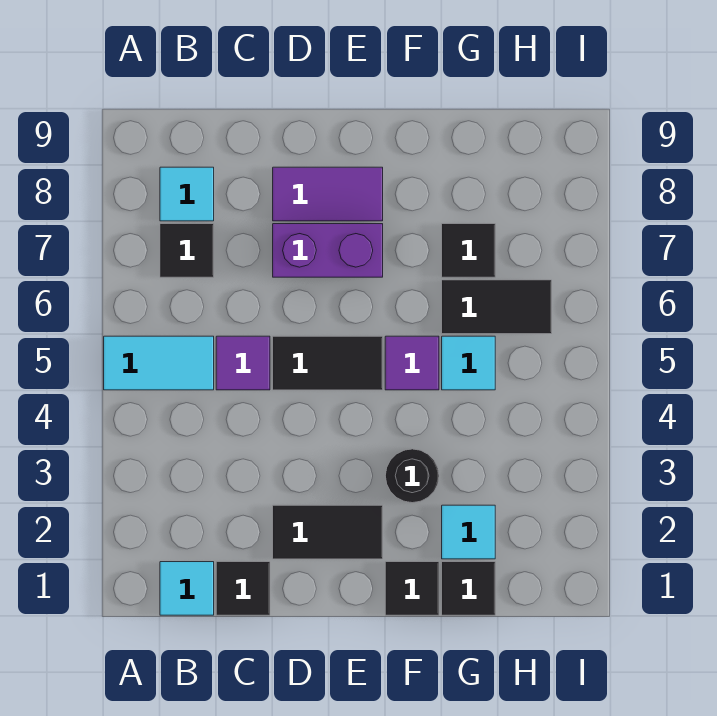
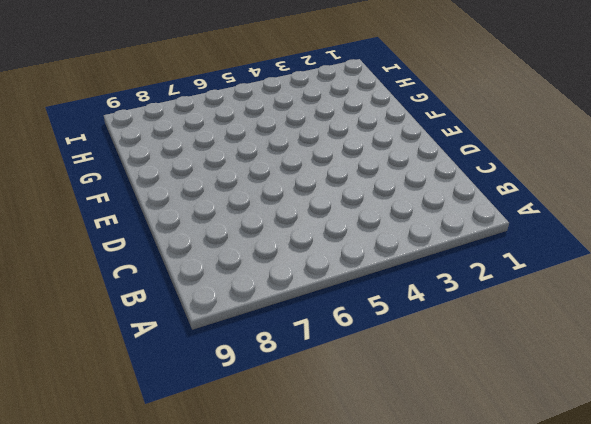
none -> cyan 1x2 tile [104,336,214,390]
none -> cyan 1x1 tile [160,562,214,615]
none -> black 1x1 tile [160,224,214,277]

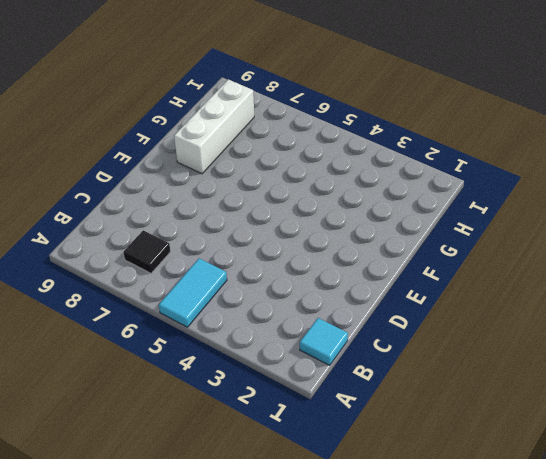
white 1x3 brick [174,79,254,174] -> none
none -> cyan 1x1 tile [160,167,214,221]
none -> black 1x1 tile [216,562,270,615]
none -> purple 1x1 tile [216,336,270,390]

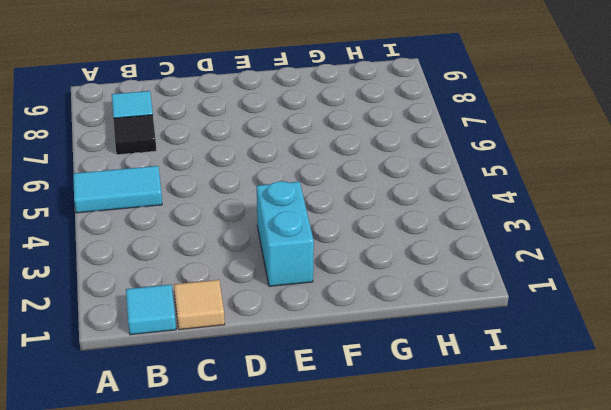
tan 1x1 tile [174,280,225,330] -> black 1x1 tile [216,562,270,615]
cyan 1x2 brick [257,181,314,286] -> black 1x2 tile [273,505,383,559]
none -> purple 1x1 tile [216,336,270,390]
none -> black 1x2 tile [273,336,383,390]
none -> purple 1x2 brick [273,224,383,277]

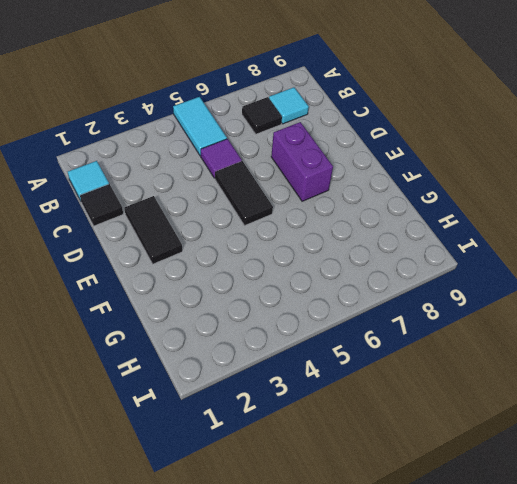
none -> purple 1x2 tile [273,167,383,221]
none -> black 1x1 tile [385,562,439,615]
none -> black 1x1 round brick [385,449,439,503]

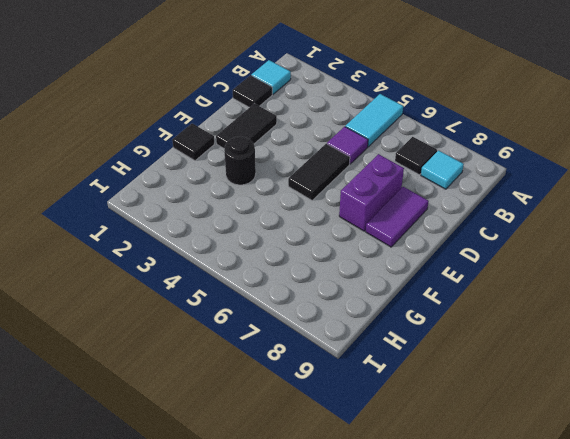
none -> purple 1x1 tile [385,336,439,390]
none -> black 1x1 tile [442,562,495,615]
none -> cyan 1x1 tile [442,505,495,559]

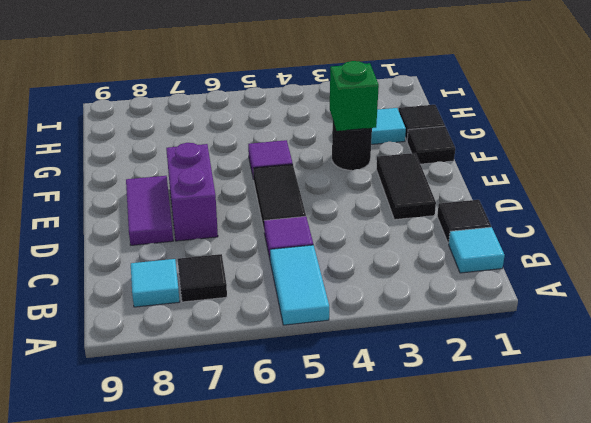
green 1x1 brick [330,61,379,131] -> none
none -> cyan 1x1 tile [442,336,495,390]
none -> black 1x2 tile [442,280,552,334]
none -> black 1x1 tile [442,224,495,277]

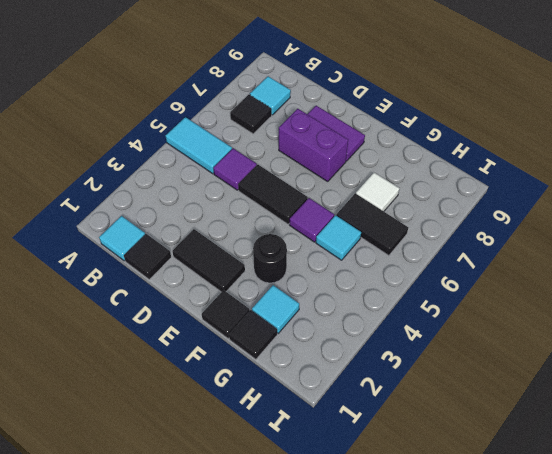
white 1x1 tile [356,173,399,211] -> black 1x1 tile [442,224,495,277]

